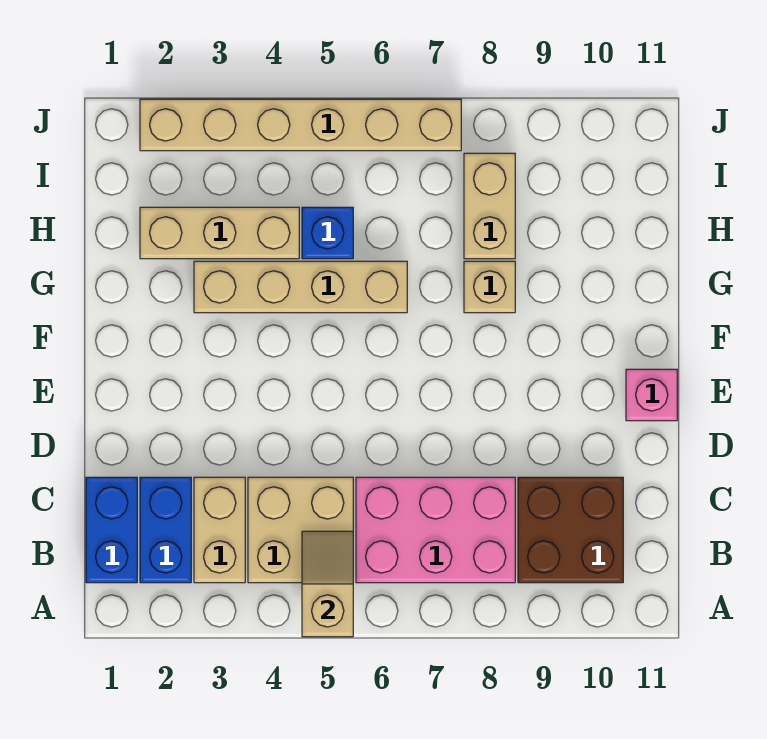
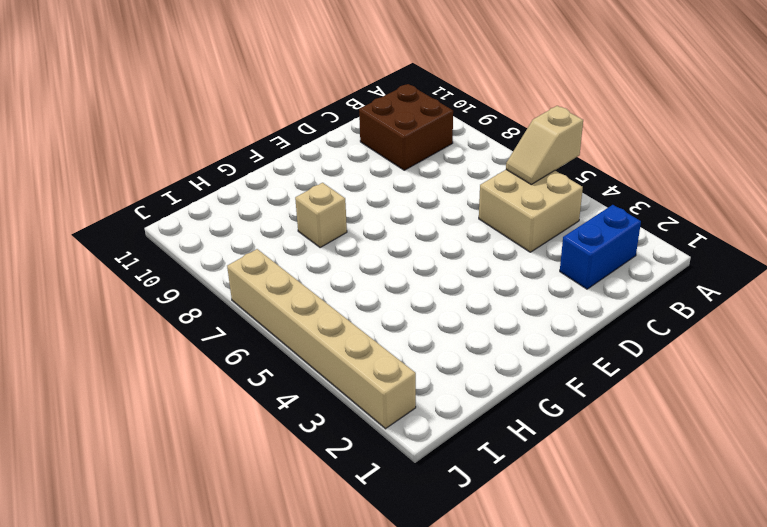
none -> blue 1x2 brick [86,477,137,583]
none -> tan 1x2 brick [194,477,245,583]
none -> pink 2x3 brick [356,477,515,583]

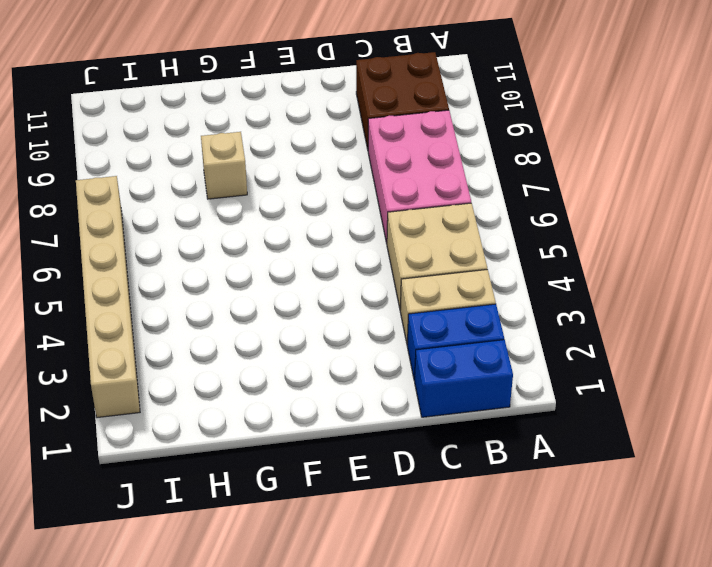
none -> pink 1x1 brick [626,369,677,421]
none -> tan 1x4 brick [194,261,407,313]
none -> tan 1x3 brick [140,207,299,259]

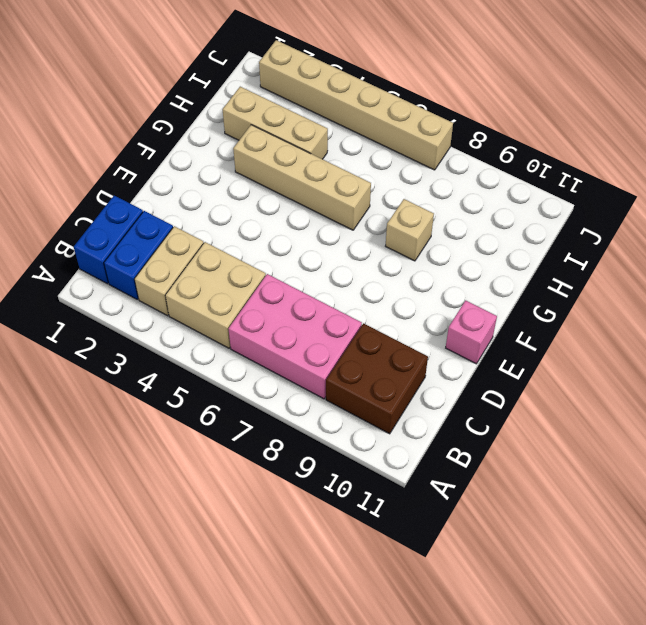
none -> blue 1x1 brick [302,207,353,259]
none -> tan 1x2 brick [464,153,515,259]
none -> tan 1x2 slope [302,531,353,637]

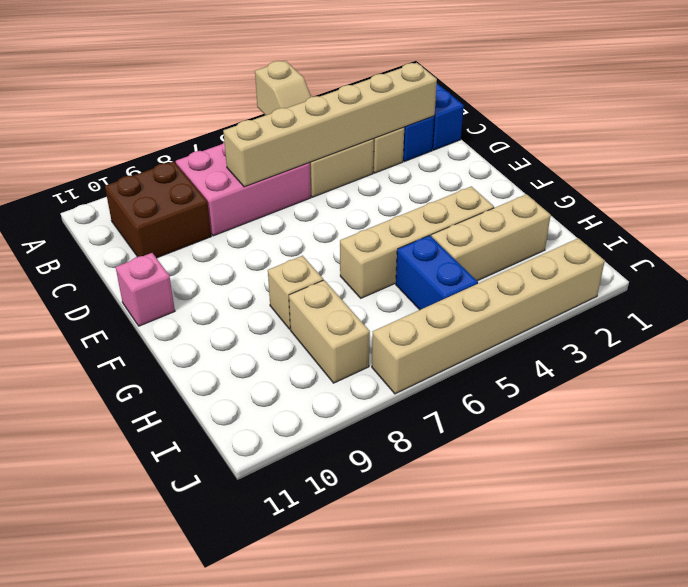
tan 1x6 brick [223,63,437,187] -> none
blue 1x2 brick [396,235,478,310] -> blue 1x1 brick [302,207,353,259]

